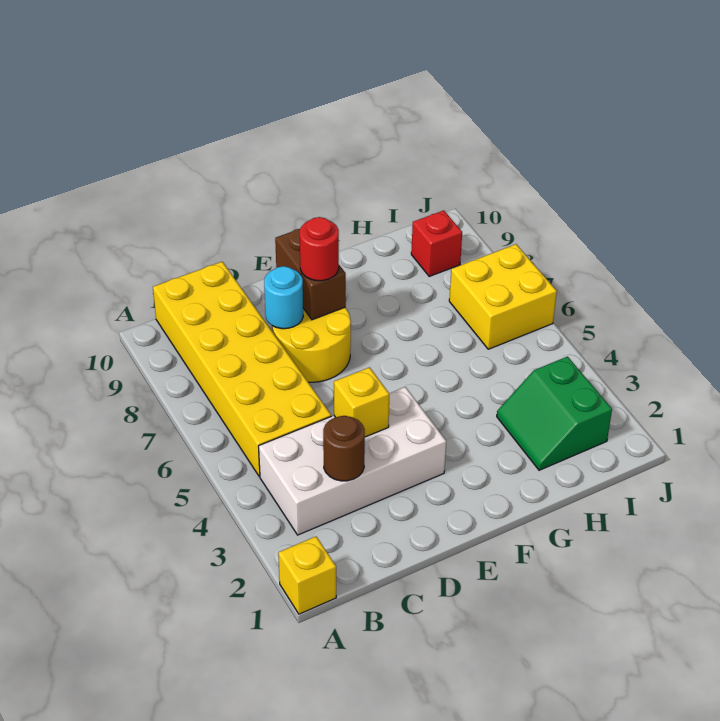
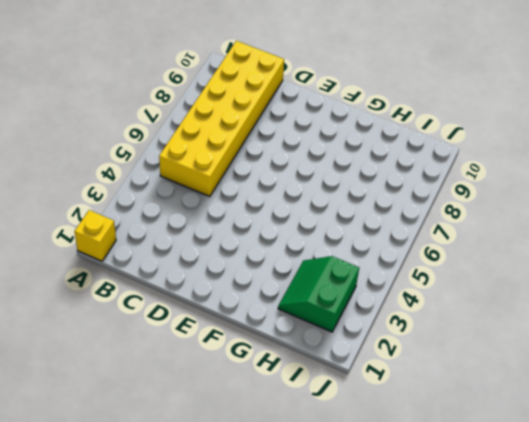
none -> white 2x4 brick [259,387,446,535]
none -> yellow 2x2 round brick [272,308,351,382]
none -> yellow 2x2 brick [449,244,557,349]

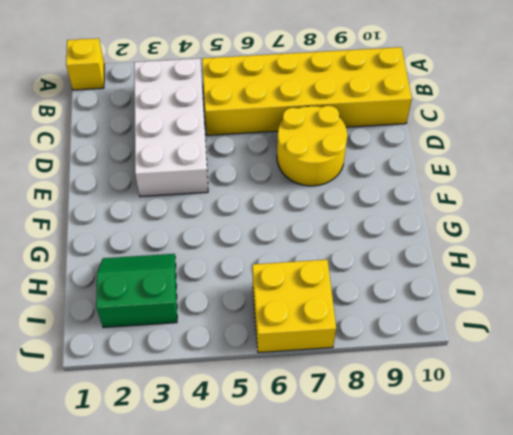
none -> red 1x1 brick [411,210,462,276]
none -> brown 1x1 round brick [323,416,365,481]
none -> yellow 1x1 brick [334,367,389,437]

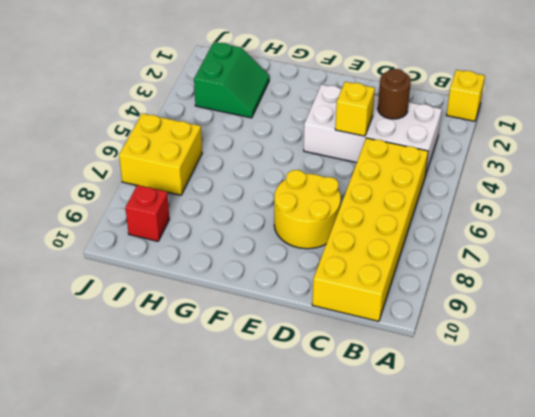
none -> cyan 1x1 round brick [264,266,303,329]
none -> brown 1x2 brick [275,229,346,320]
none -> red 1x1 round brick [300,217,339,281]

